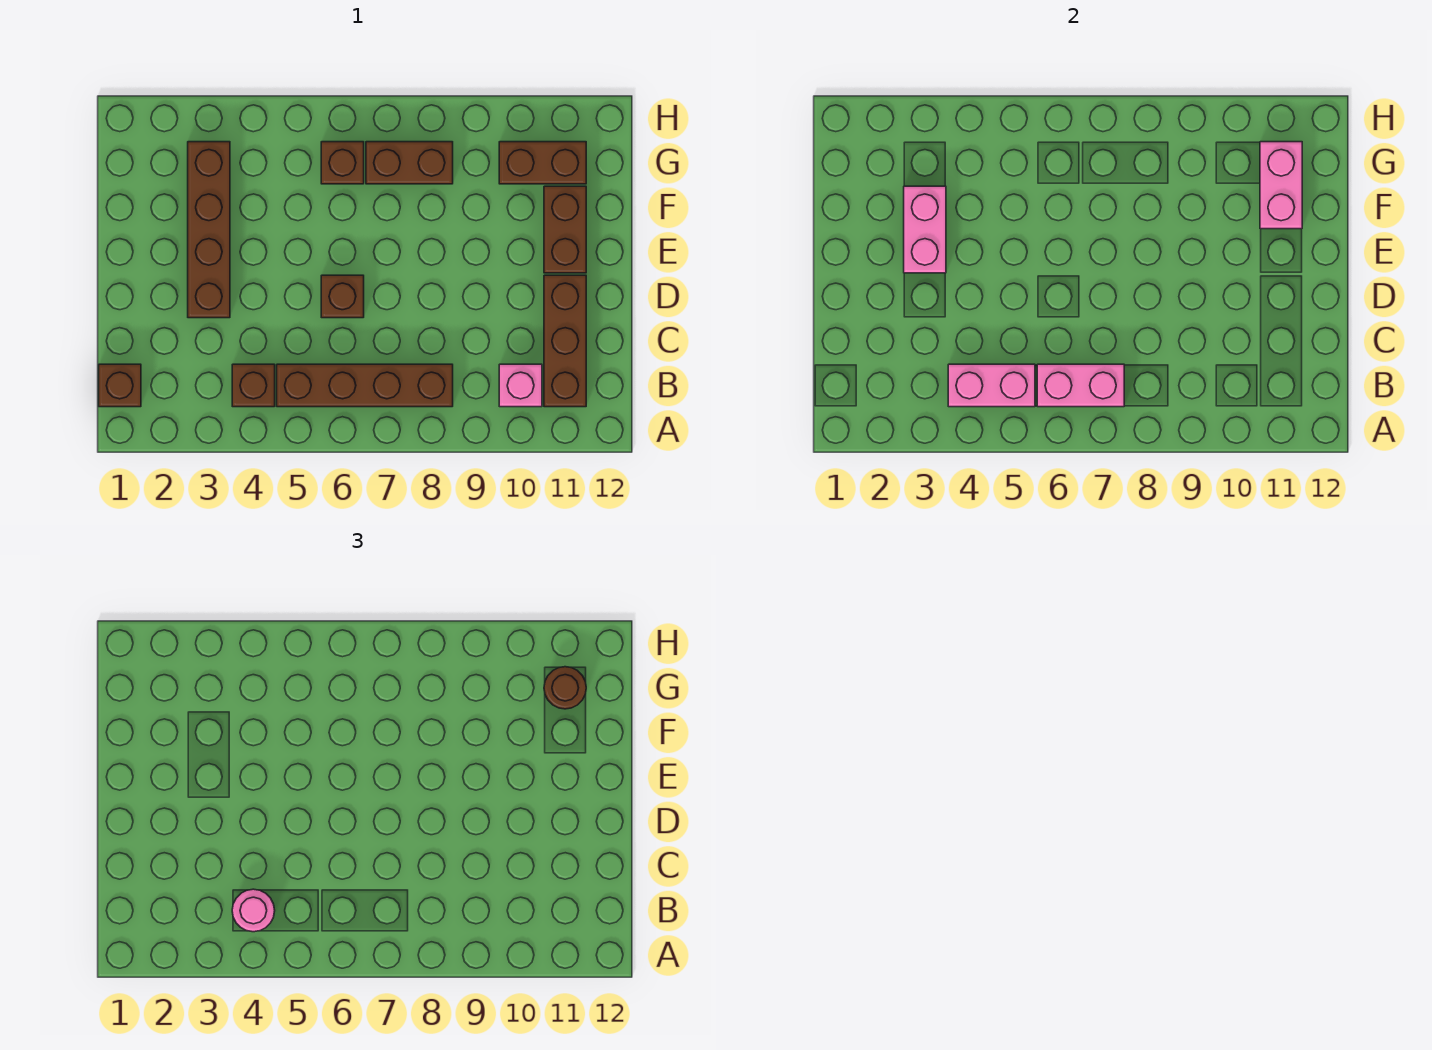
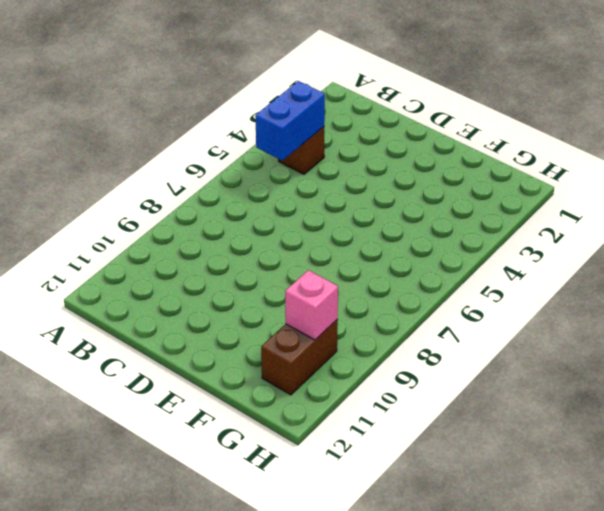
blue 1x2 brick [255,81,325,161] -> pink 1x2 brick [948,364,1035,407]
pink 1x1 brick [285,270,338,340] -> pink 1x1 brick moved to [499,364,542,407]
none -> brown 1x1 brick [99,364,141,407]
none -> brown 1x4 brick [277,364,453,407]
none -> brown 1x3 brick [544,275,586,407]

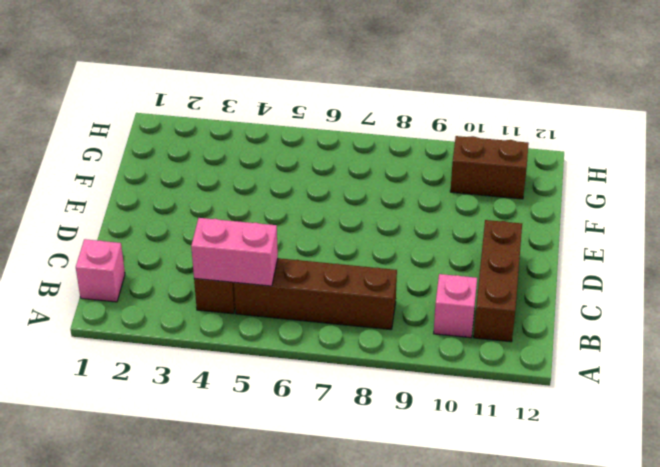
pink 1x1 brick [76,239,125,302] -> brown 1x1 brick [99,364,141,407]
none -> brown 1x4 brick [188,142,230,318]
none -> brown 1x1 brick [321,275,364,318]
none -> brown 1x2 brick [544,186,586,273]

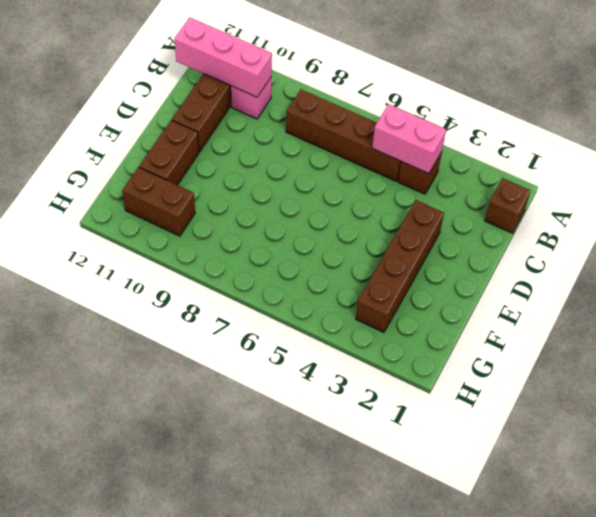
pink 1x3 brick [174,17,272,97] -> none
none -> brown 1x1 brick [321,275,364,318]
none -> brown 1x1 brick [321,142,364,184]
none -> brown 1x2 brick [366,142,453,184]

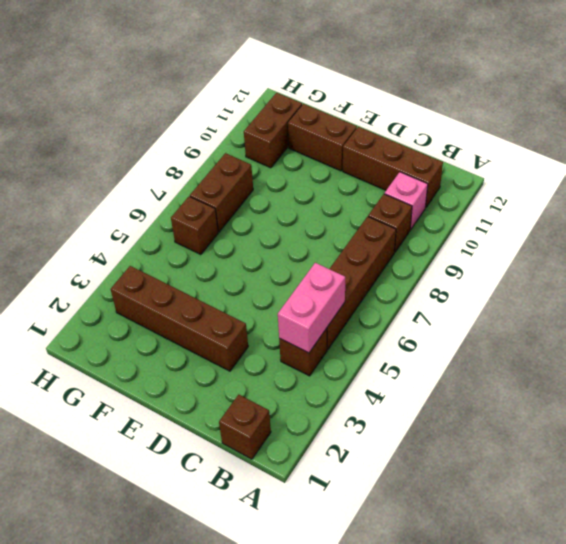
brown 1x1 brick [368,194,412,252] -> brown 1x1 brick moved to [321,275,364,318]
none -> pink 1x2 brick [1037,364,1124,407]
none -> pink 1x2 brick [904,186,946,273]
none -> pink 1x2 brick [1260,142,1302,229]

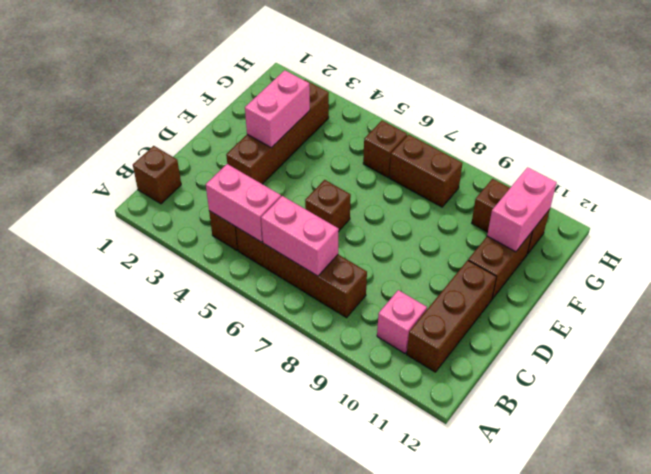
none -> pink 1x1 round brick [232,889,275,932]
none -> brown 1x1 round brick [544,667,586,709]

